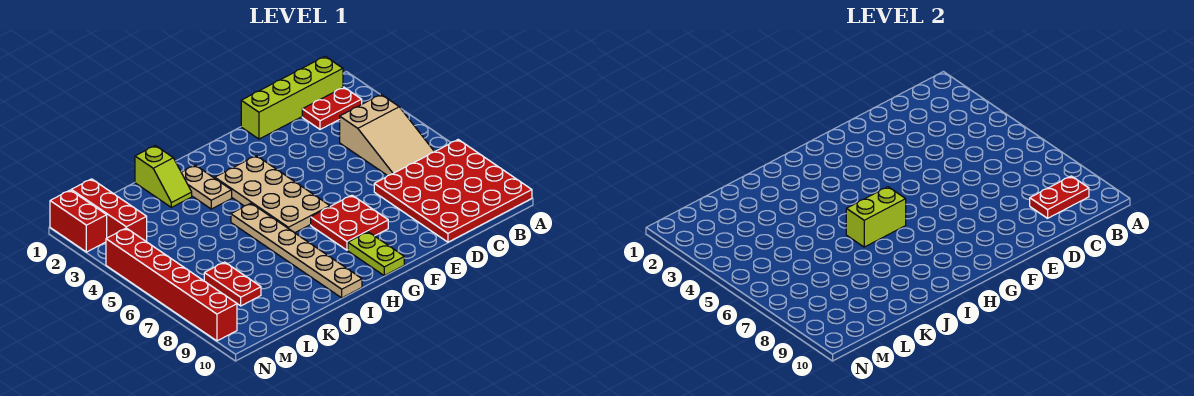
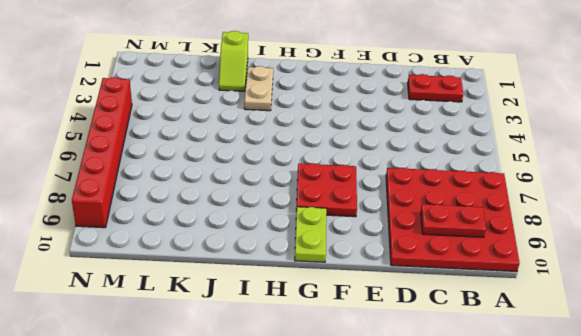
none -> lime 1x4 brick [241,56,343,139]
none -> tan 2x3 slope [340,95,434,176]
none -> tan 2x4 plate [215,156,330,233]

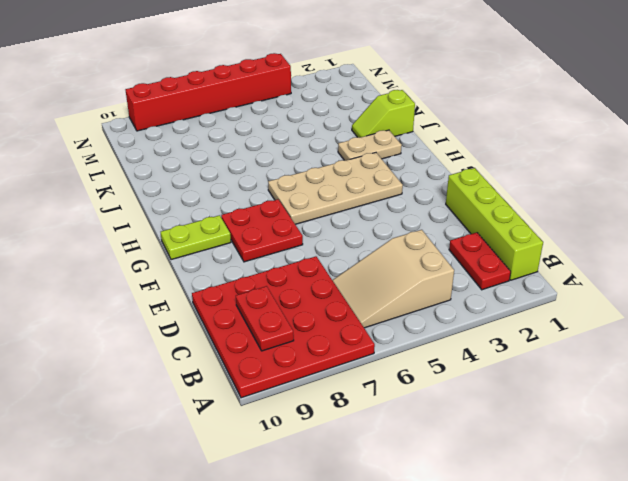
none -> tan 1x6 plate [231,203,362,298]
none -> red 1x2 plate [204,262,261,306]
none -> red 1x3 brick [71,179,147,242]

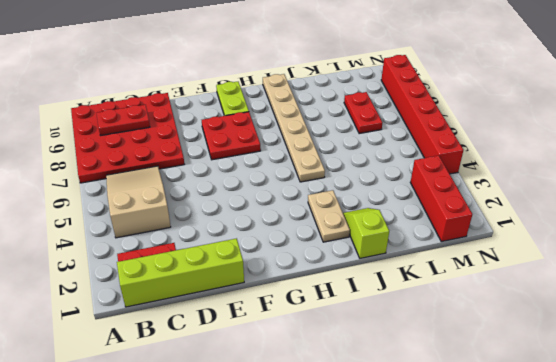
none -> tan 2x4 plate [215,156,330,233]
none -> red 1x2 brick [50,190,107,252]
none -> lime 1x2 brick [846,187,906,247]

